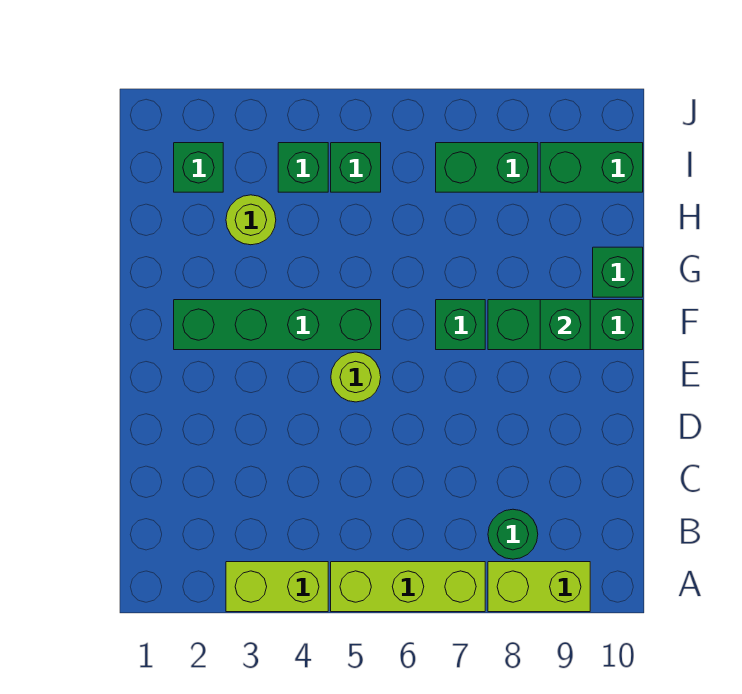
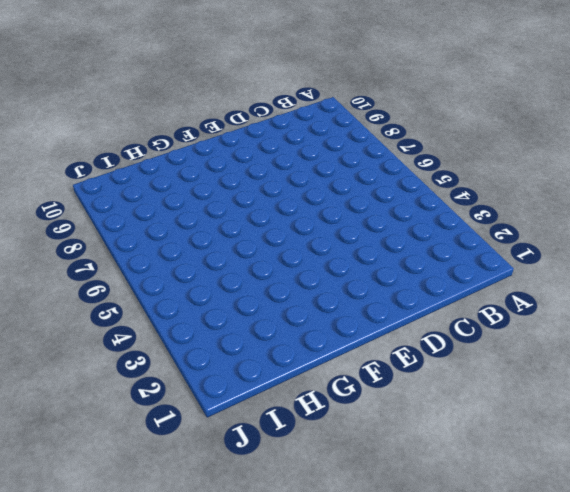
none -> lime 1x2 brick [226,562,328,612]
none -> lime 1x3 brick [331,562,485,612]
none -> lime 1x2 brick [488,562,590,612]

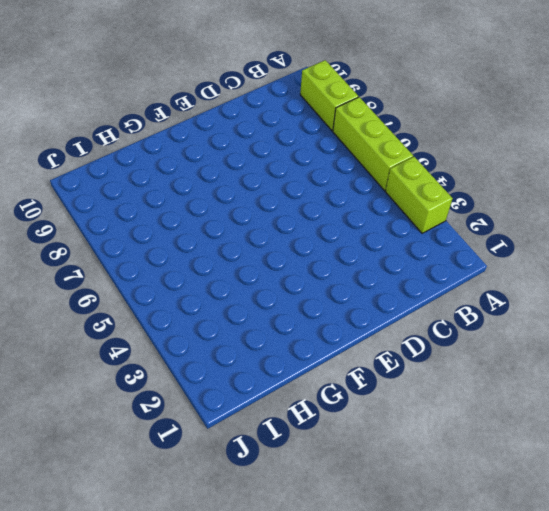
none -> green 1x1 round brick [488,509,538,559]
none -> lime 1x1 round brick [331,352,381,402]
none -> green 1x4 brick [174,300,381,350]

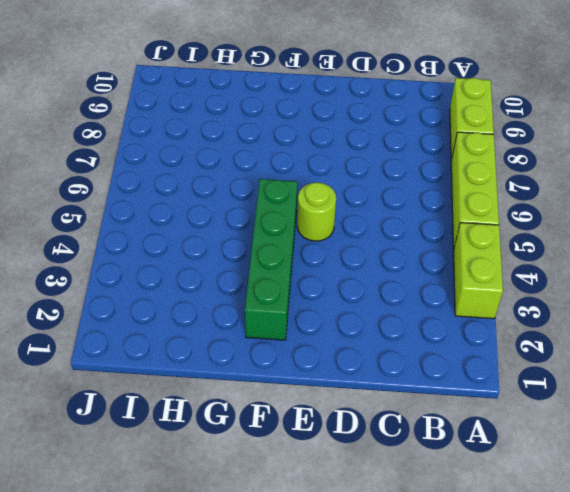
none -> green 1x1 round brick [488,509,538,559]
none -> green 1x1 brick [436,300,485,350]
none -> green 1x3 brick [488,300,643,350]

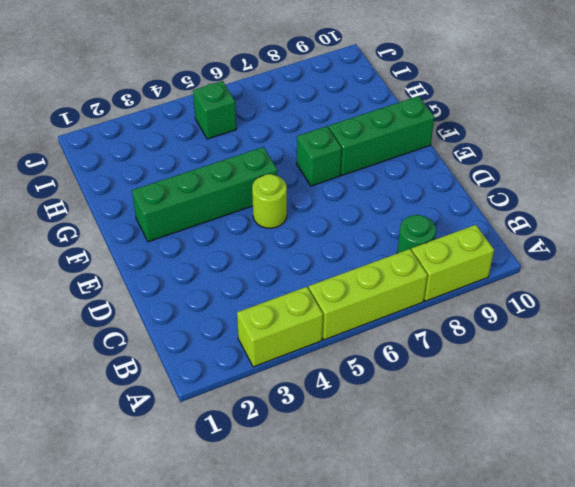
none -> green 1x1 brick [593,247,643,297]
none -> lime 1x1 round brick [226,195,276,245]
none -> green 1x1 brick [174,143,223,192]

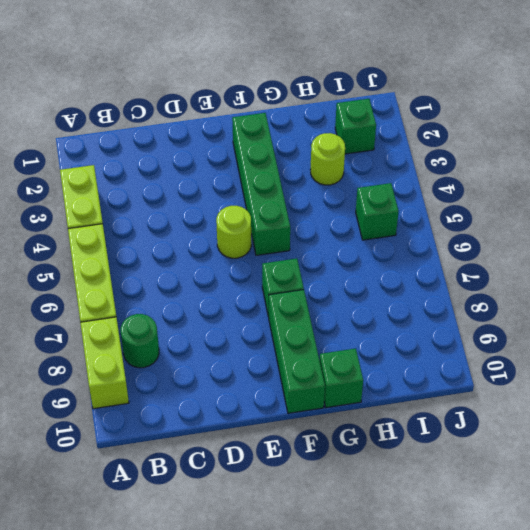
none -> green 1x1 brick [278,143,328,192]
none -> green 1x2 brick [436,143,538,192]
none -> green 1x2 brick [540,143,643,192]

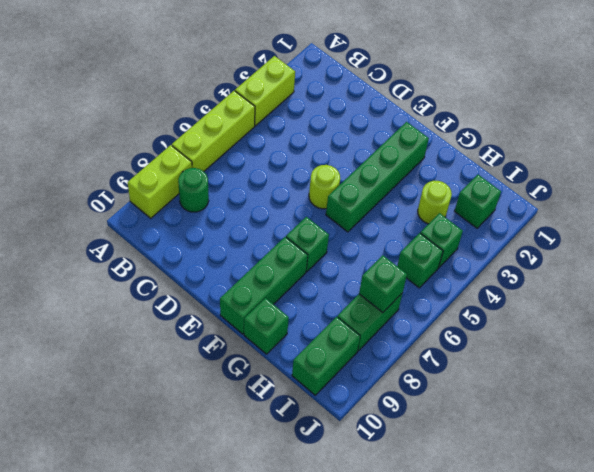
green 1x1 brick [359,255,407,313] -> green 1x1 brick moved to [540,300,590,350]

